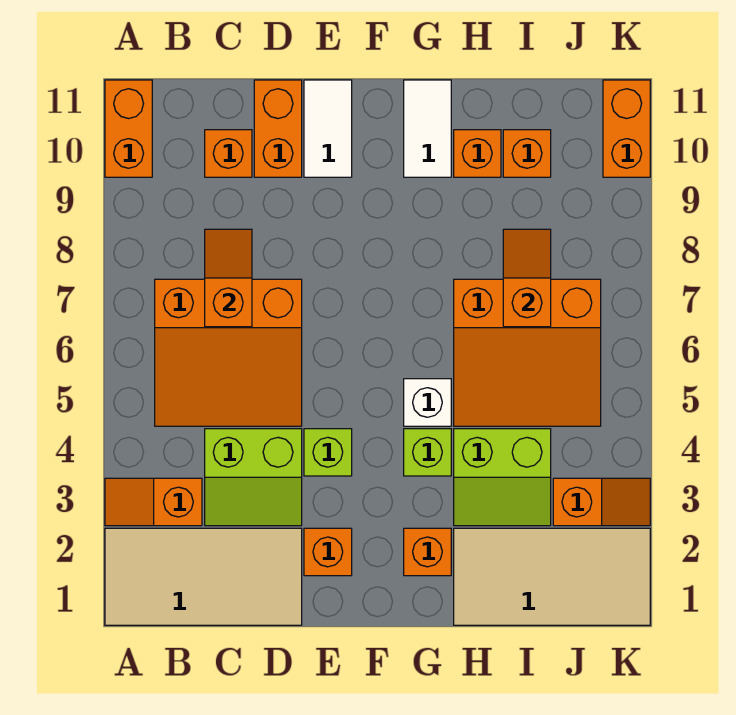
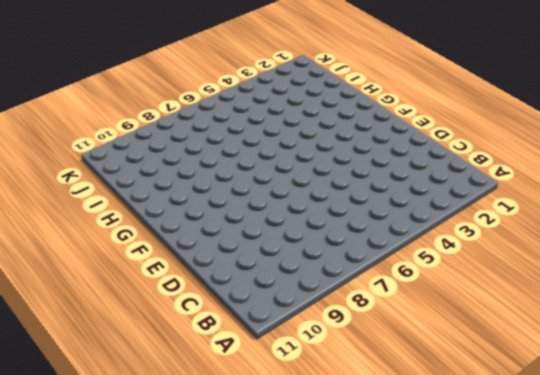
none -> tan 2x4 tile [105,528,302,625]
none -> orange 1x2 slope [105,478,202,526]
none -> orange 1x2 brick [105,80,152,177]

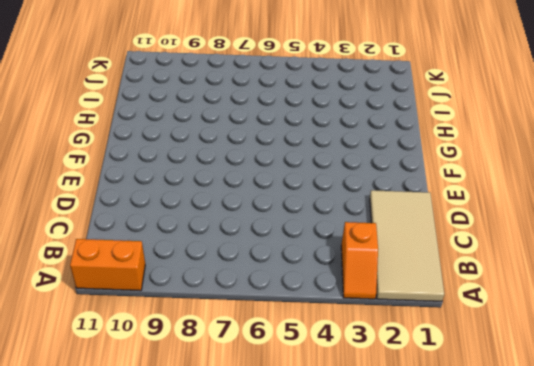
none -> orange 3x3 slope [155,279,302,426]
none -> lime 2x2 slope [205,429,302,526]
none -> orange 1x1 brick [205,130,252,177]

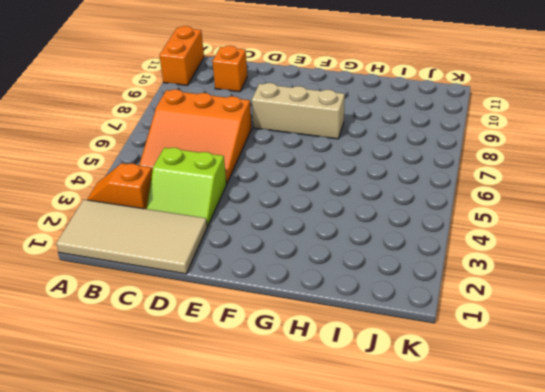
tan 1x3 brick [252,83,345,139] -> none
none -> orange 1x2 brick [254,80,302,177]
none -> orange 1x1 brick [304,528,352,576]
none -> lime 1x1 brick [304,429,352,476]

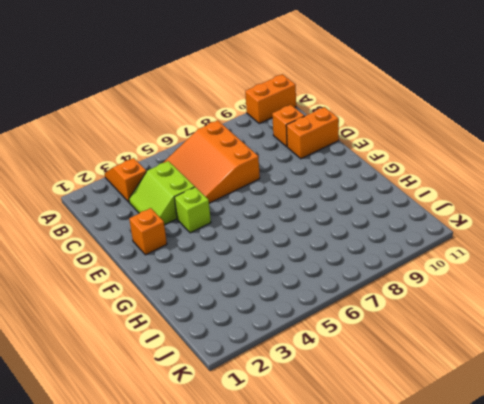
none -> tan 2x4 tile [105,528,302,625]
none -> white 1x2 tile [304,80,352,177]
none -> orange 1x1 brick [404,528,451,576]

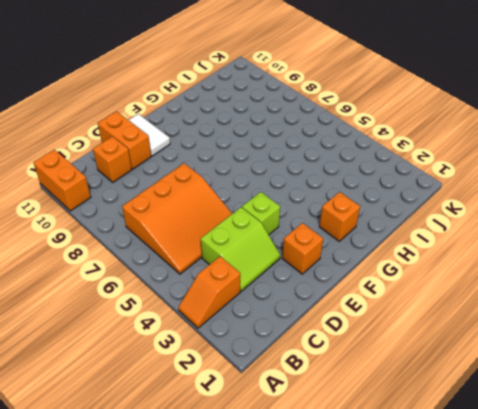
none -> tan 2x4 tile [105,528,302,625]
none -> lime 1x1 brick [404,429,451,476]
none -> white 1x1 brick [404,379,451,426]

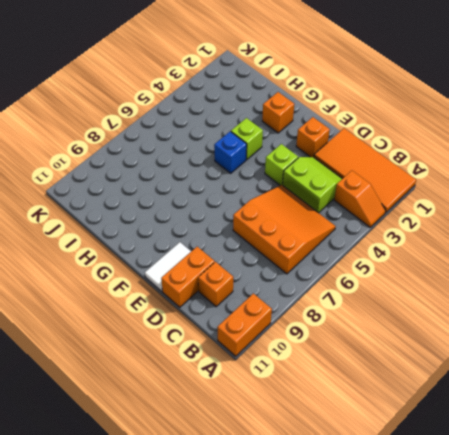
orange 2x4 tile [314,128,416,213] -> tan 2x4 tile [105,528,302,625]
blue 1x1 brick [214,131,247,173] -> white 1x1 brick [404,379,451,426]
none -> white 1x2 tile [404,80,451,177]
none -> tan 2x4 tile [454,528,650,625]
none -> lime 2x2 slope [454,429,551,526]

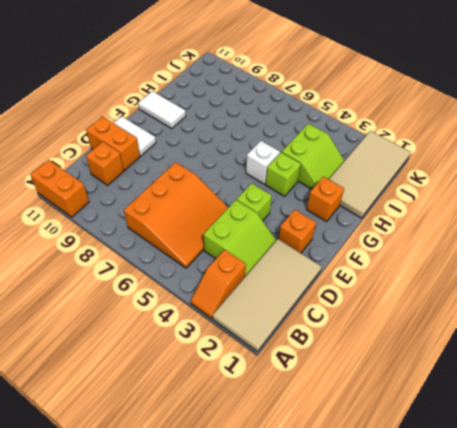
none -> orange 3x3 slope [454,279,601,426]
none -> orange 1x1 brick [454,130,501,177]
none -> orange 1x1 brick [503,130,551,177]

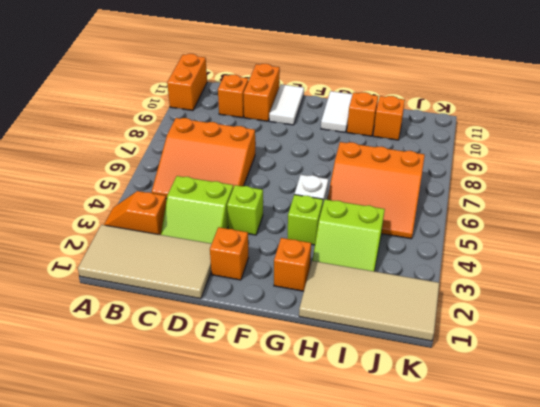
none -> orange 1x2 slope [553,478,650,526]
none -> orange 1x2 brick [603,80,650,177]
none -> orange 1x2 slope [205,229,252,327]

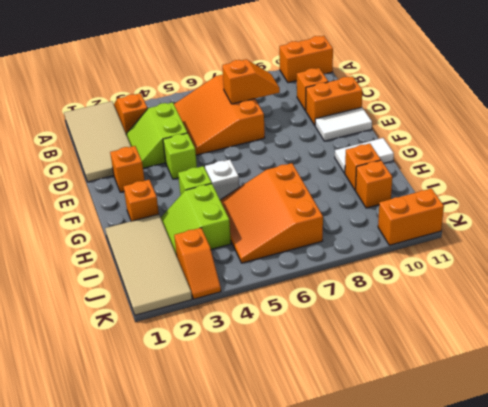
none -> orange 1x2 slope [503,229,551,327]

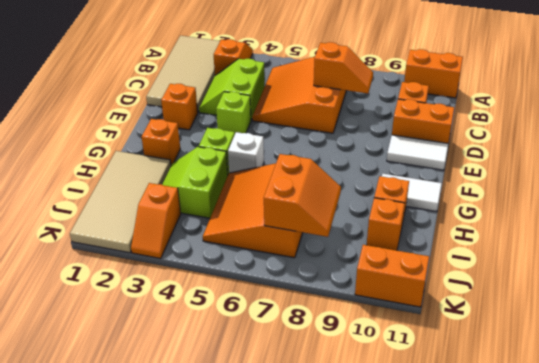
orange 2x2 slope [264,154,341,237] -> orange 1x2 slope [503,229,551,327]

